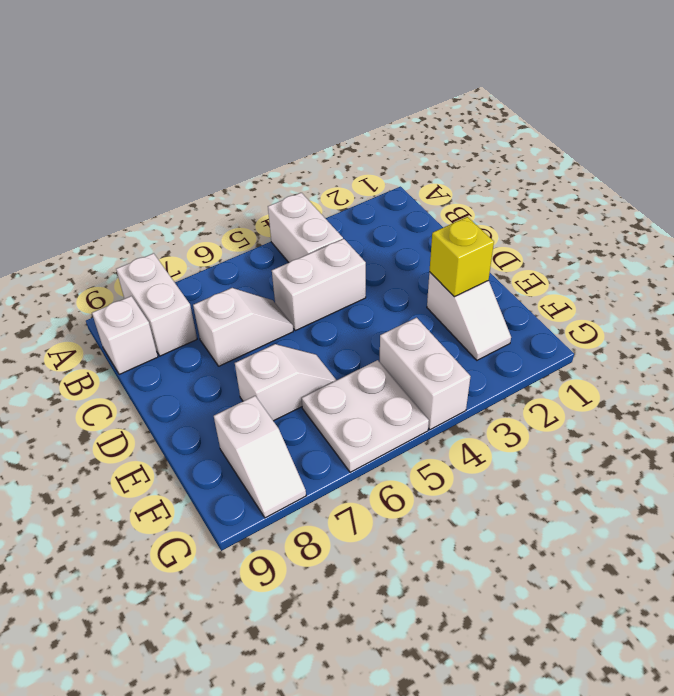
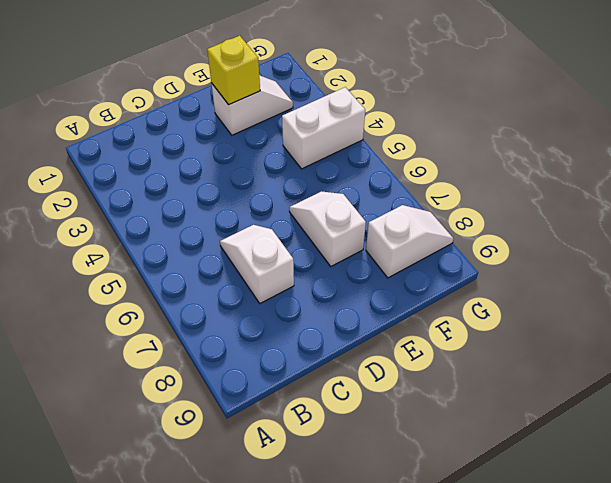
none -> white 1x2 brick [268,193,343,262]
none -> white 1x2 brick [116,253,197,356]

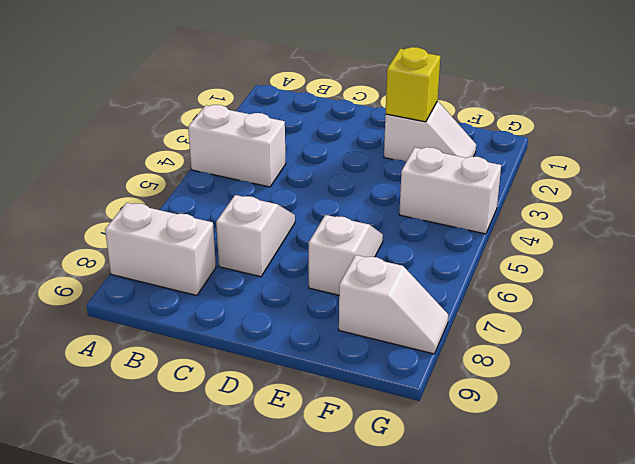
none -> white 1x1 brick [92,296,158,374]
none -> white 1x2 brick [272,239,366,331]

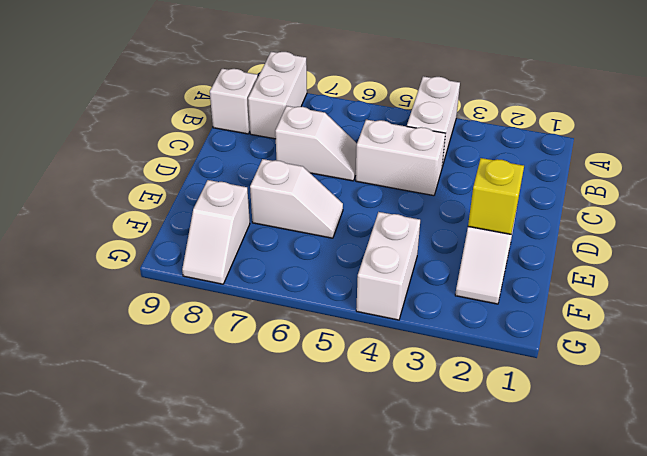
none -> white 2x2 plate [302,360,429,472]

